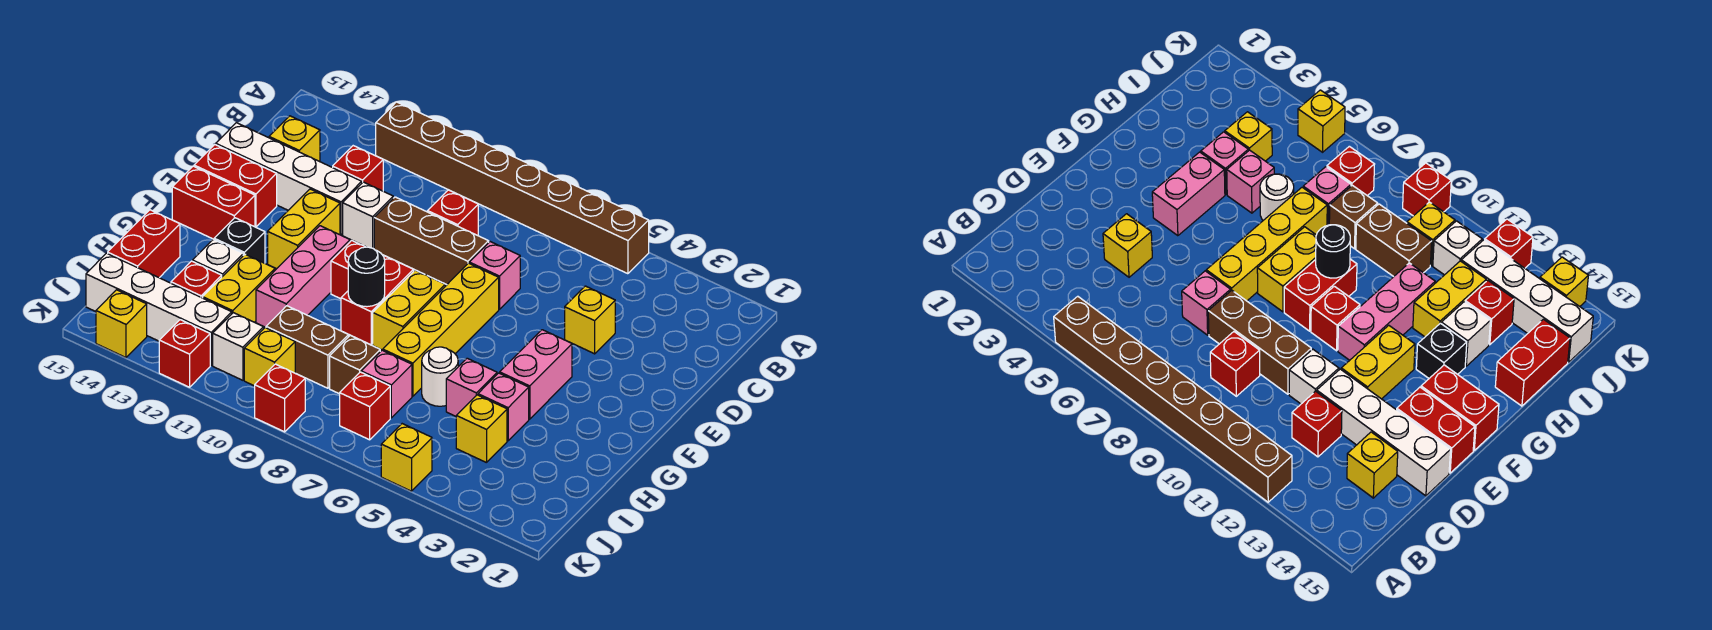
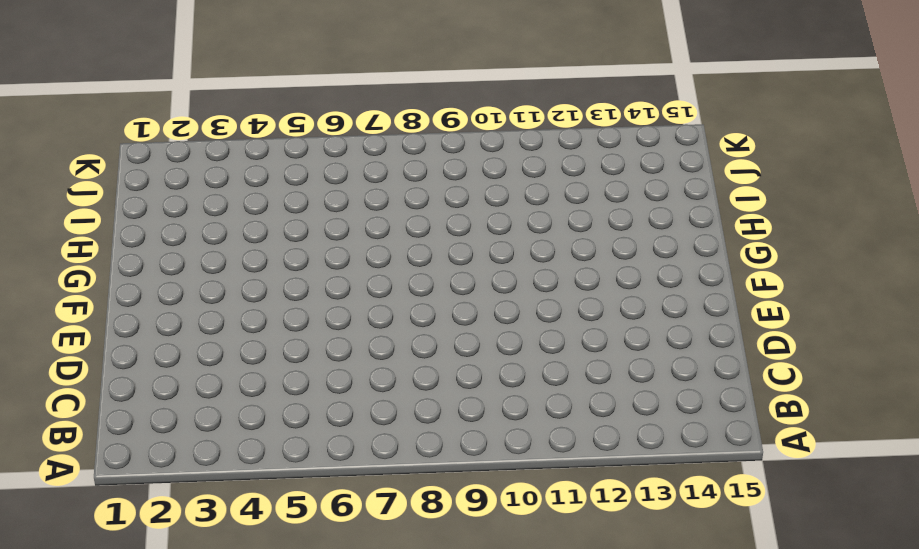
none -> brown 1x8 brick [376,102,649,274]
none -> red 1x1 brick [428,190,478,236]
none -> red 1x1 brick [333,146,383,191]
none -> yellow 1x1 brick [269,116,320,162]

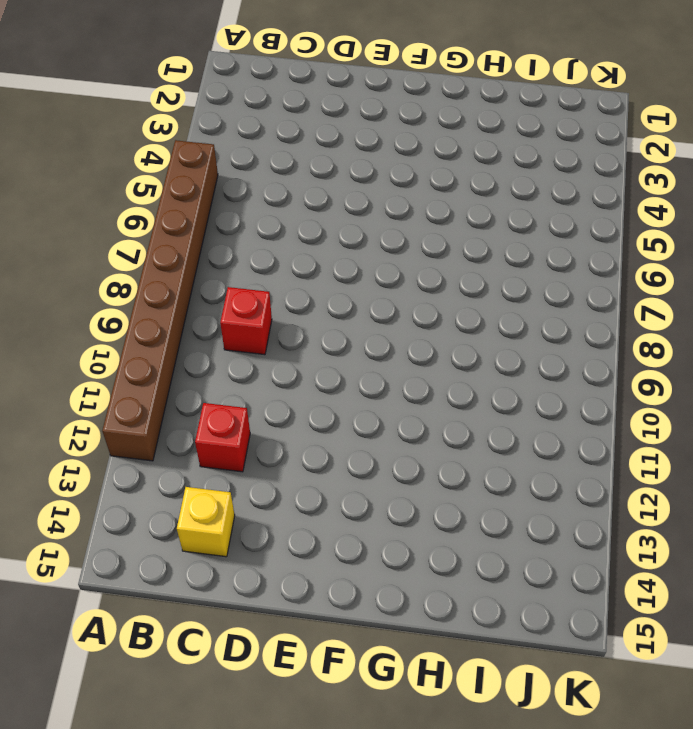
none -> yellow 1x1 brick [565,286,615,354]
none -> pink 1x1 brick [469,242,520,309]
none -> brown 1x3 brick [374,197,489,285]
none -> white 1x1 brick [343,182,393,249]

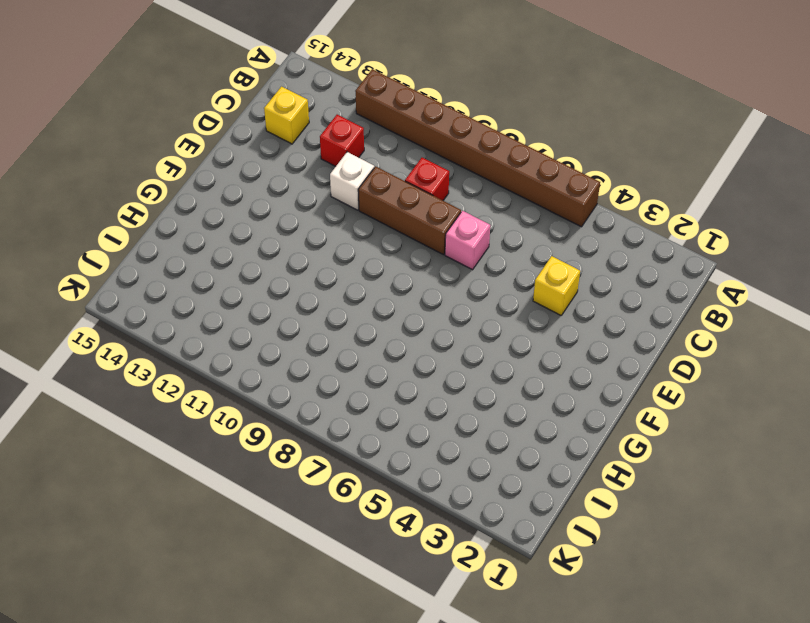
none -> white 1x4 brick [216,123,362,235]
none -> yellow 1x4 brick [383,263,499,396]
none -> yellow 1x2 brick [268,189,340,269]
none -> red 1x2 brick [194,145,277,227]

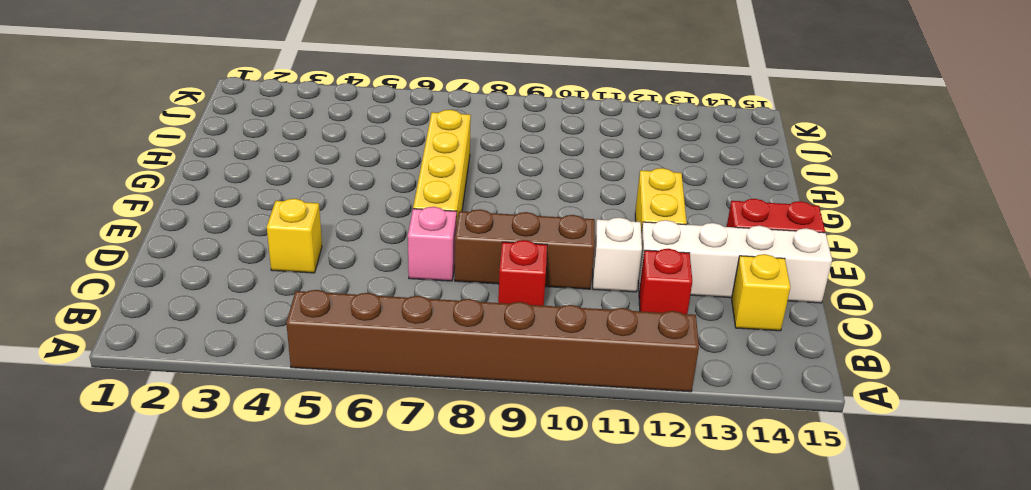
none -> pink 1x2 brick [500,330,572,419]
none -> yellow 1x2 brick [373,270,445,350]
none -> red 1x2 brick [341,255,414,345]
none -> red 1x1 brick [331,240,364,299]

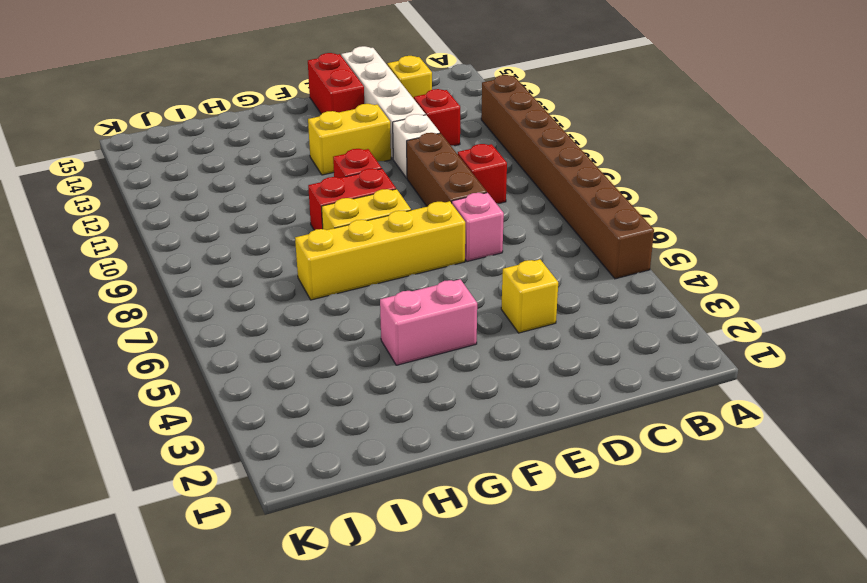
none -> pink 1x3 brick [256,226,350,328]
none -> red 1x2 brick [172,166,255,239]
none -> black 1x1 brick [214,218,265,263]
none -> pink 1x1 brick [478,373,529,441]

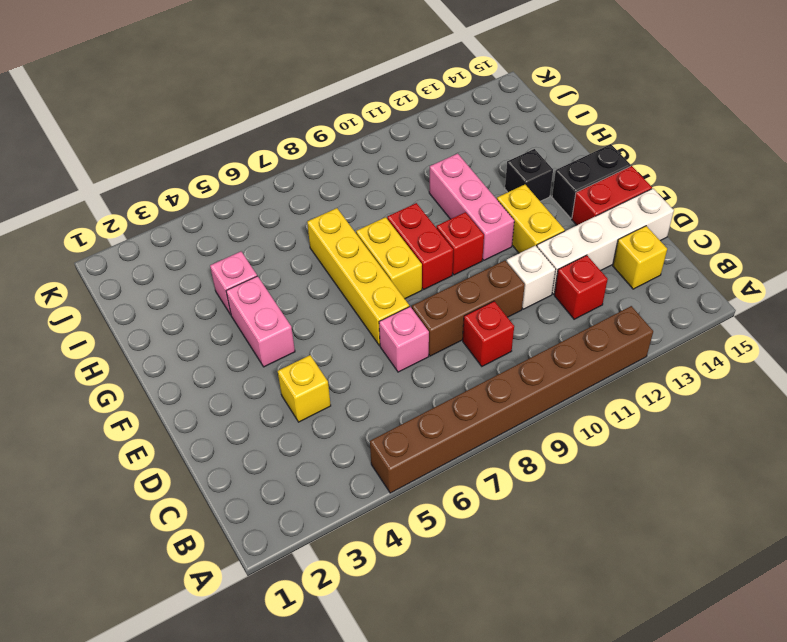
black 1x2 brick [552,144,631,218] -> red 1x2 brick [172,166,255,239]
none -> pink 1x1 brick [446,358,497,416]
none -> white 1x1 round brick [422,347,458,406]
none -> yellow 1x2 brick [203,254,275,322]
none -> white 1x1 brick [193,239,243,277]

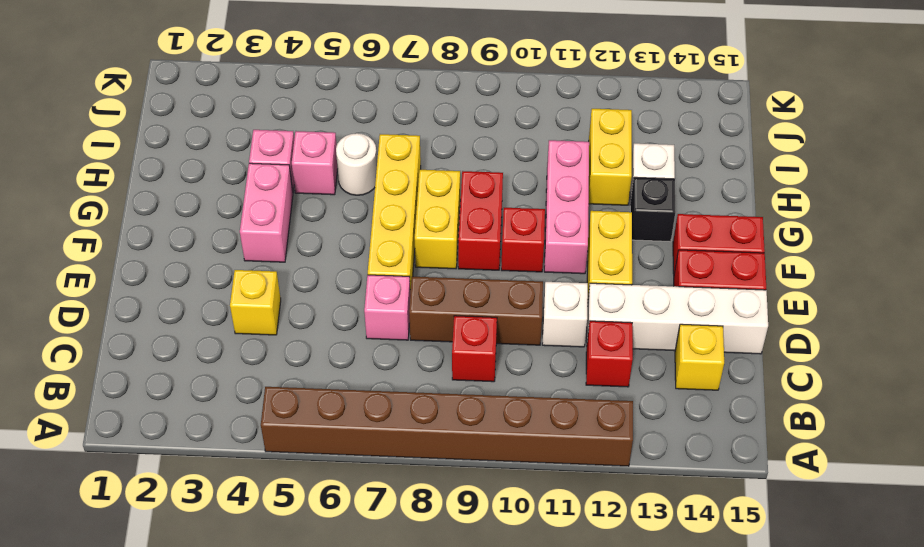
none -> red 1x2 brick [108,210,180,278]
none -> yellow 1x1 brick [456,395,507,463]
none -> pink 1x1 brick [361,350,412,418]
none -> brown 1x1 brick [330,335,380,394]

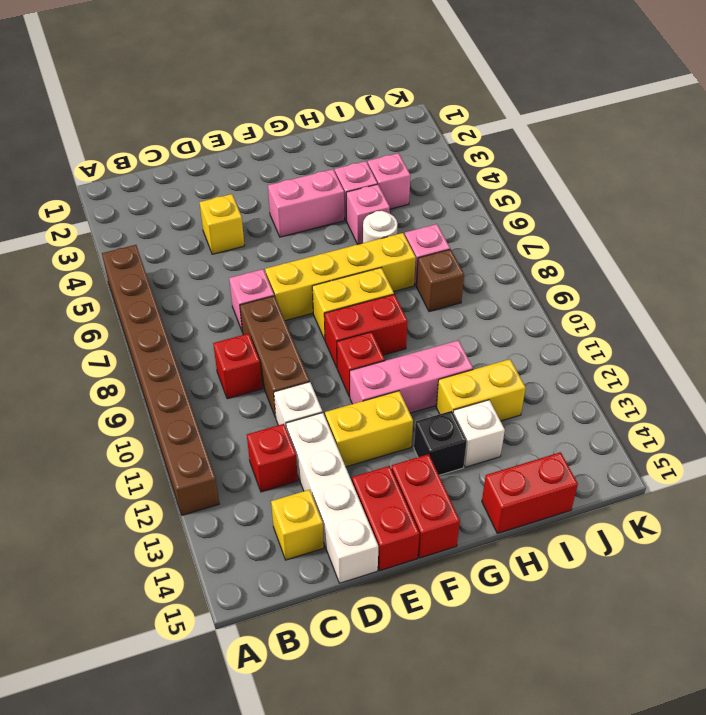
pink 1x1 brick [368,153,410,209] -> yellow 1x1 brick [456,395,507,463]
none -> brown 1x2 brick [266,306,349,388]
none -> red 1x1 brick [171,261,222,298]
none -> red 1x1 brick [340,372,390,440]
none -> yellow 1x1 brick [244,328,295,386]

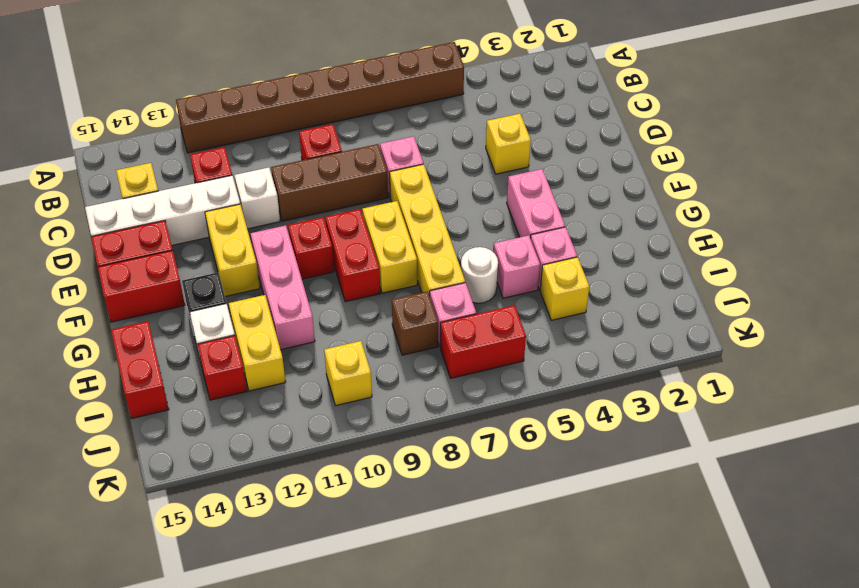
red 1x2 brick [440,305,526,378] -> red 1x1 brick [340,372,390,440]
none -> brown 1x2 brick [266,306,349,388]
none -> white 1x1 brick [213,313,264,380]
none -> white 1x4 brick [86,253,232,365]
none -> yellow 1x1 brick [381,424,432,491]

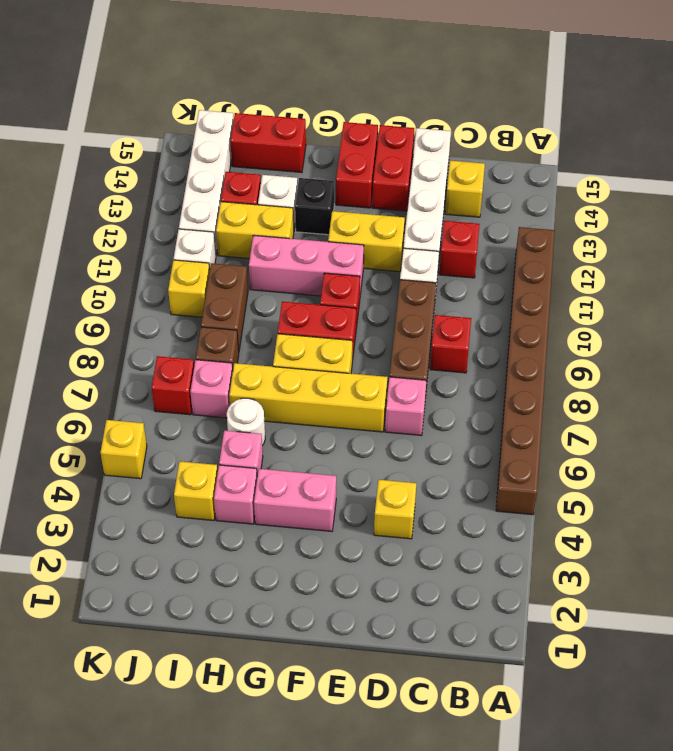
none -> red 1x1 brick [255,364,305,432]
none -> red 1x1 brick [159,320,210,387]
none -> yellow 1x1 brick [96,290,147,357]
none -> black 1x1 round brick [348,247,385,307]

